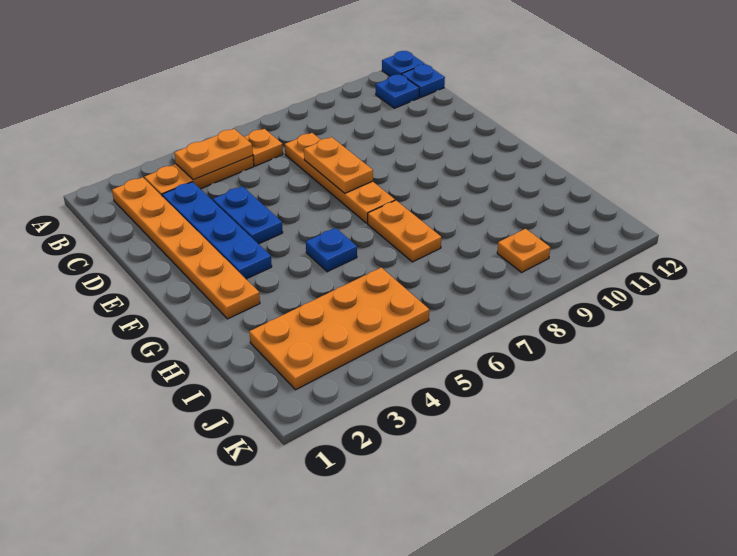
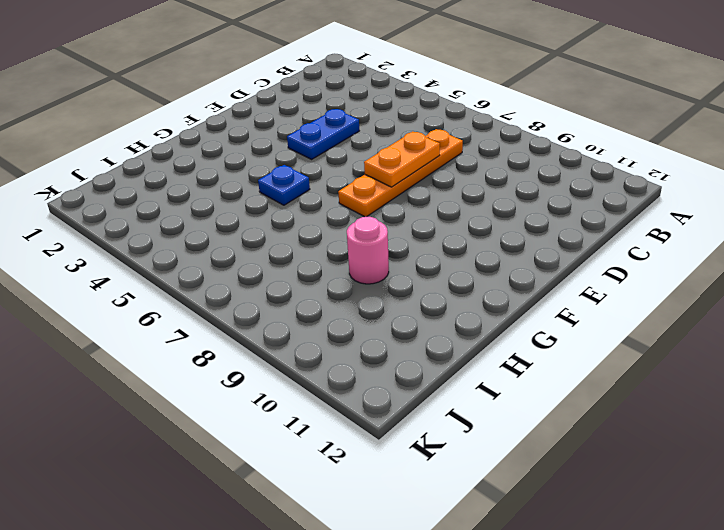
pink 1x1 round brick [347,217,389,284] -> none
none -> blue 1x1 plate [382,51,424,76]
none -> orange 1x6 plate [112,177,260,319]
none -> orange 1x3 plate [144,156,254,196]

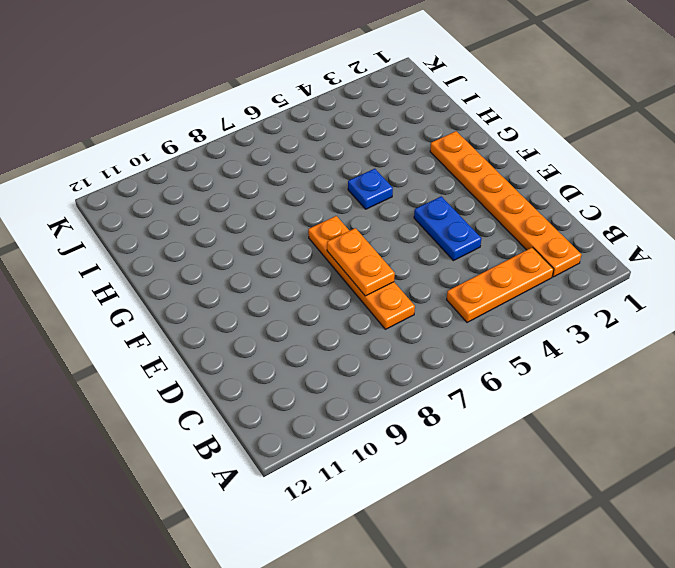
none -> blue 1x1 plate [382,51,424,76]
none -> orange 1x1 plate [244,129,283,166]
none -> blue 1x1 plate [376,74,419,108]

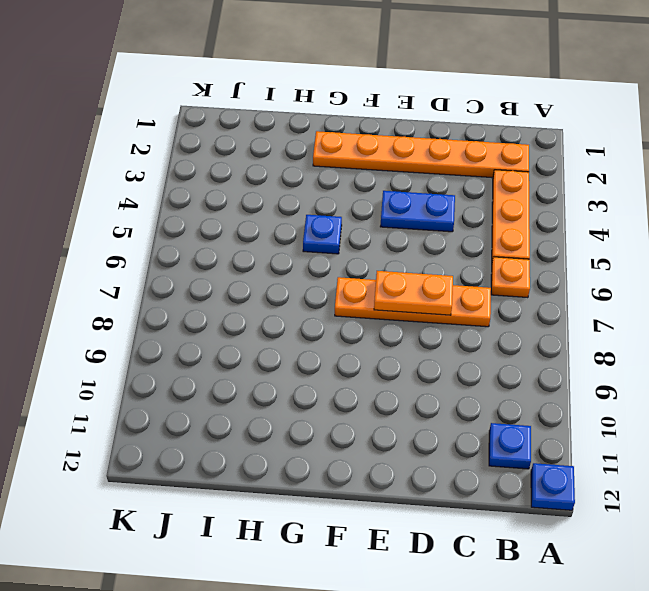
none -> blue 1x1 plate [402,64,445,98]
none -> blue 1x4 plate [162,182,272,279]
none -> orange 1x2 plate [368,200,441,262]

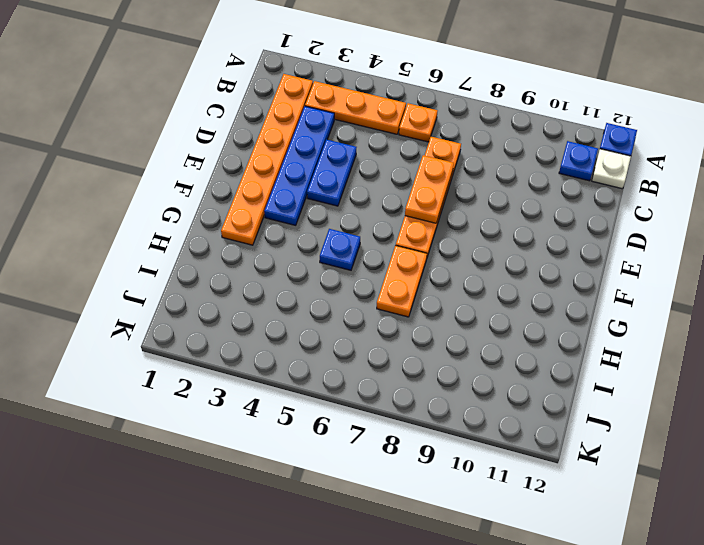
white 1x1 plate [592,149,631,189] -> blue 1x1 plate [402,64,445,98]
none -> orange 2x4 plate [249,267,429,390]
none -> orange 1x1 plate [497,229,550,272]
none -> orange 1x2 plate [174,129,253,180]

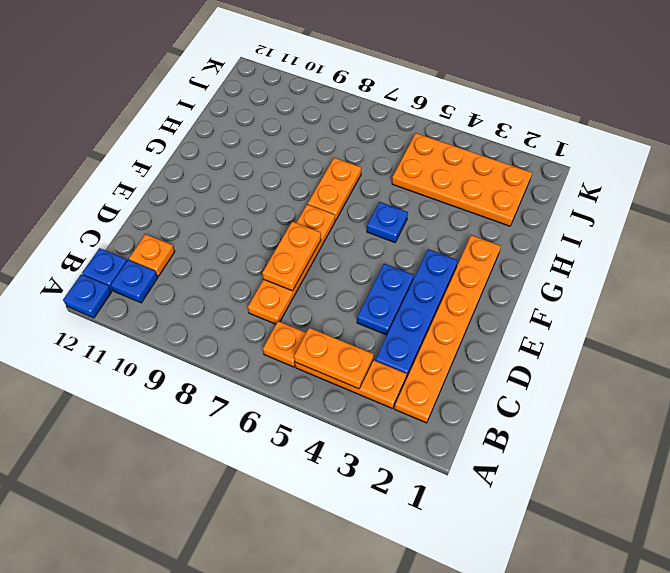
orange 1x1 plate [129,234,175,276] -> orange 1x1 plate moved to [497,229,550,272]

